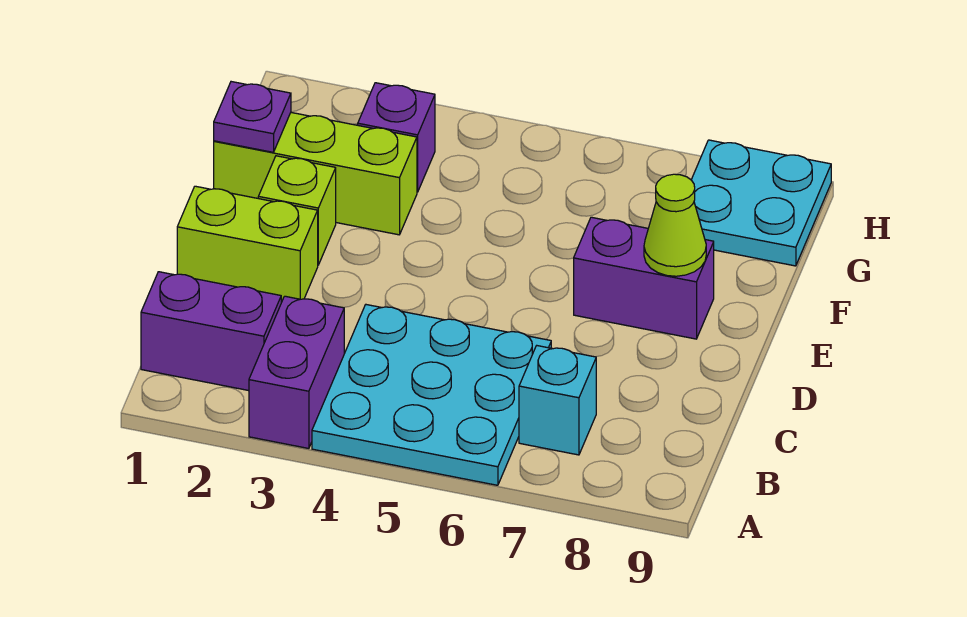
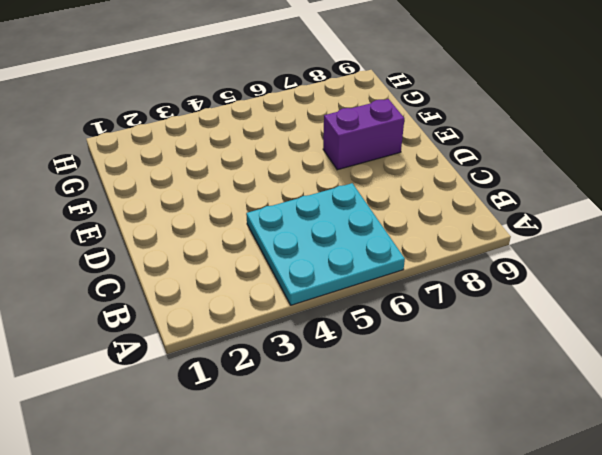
none -> purple 1x2 brick [249,296,344,448]
none -> purple 1x2 brick [141,272,281,391]
none -> cyan 1x1 brick [519,346,596,455]

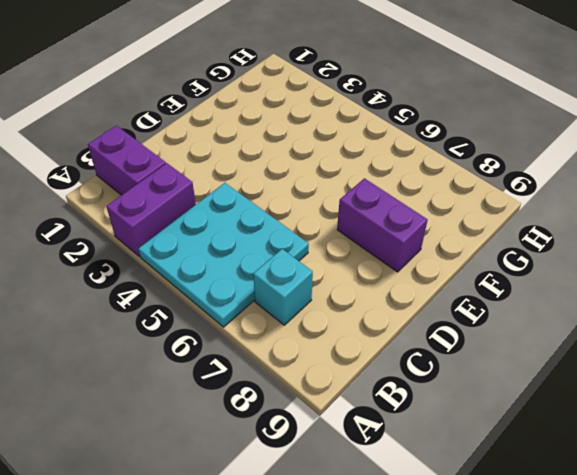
none -> lime 1x2 brick [177,186,318,302]
none -> lime 1x1 brick [258,156,336,265]
none -> lime 1x3 brick [214,113,417,235]

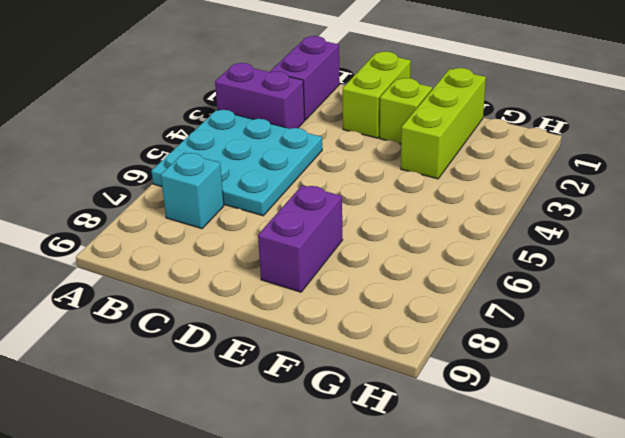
none -> purple 1x1 brick [358,83,435,192]
none -> cyan 2x2 plate [691,140,831,266]
none -> lime 1x1 cone [644,174,706,276]

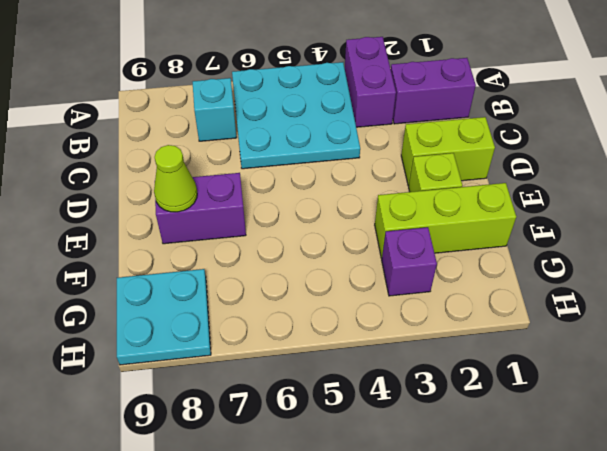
none -> purple 1x1 plate [214,82,291,152]

